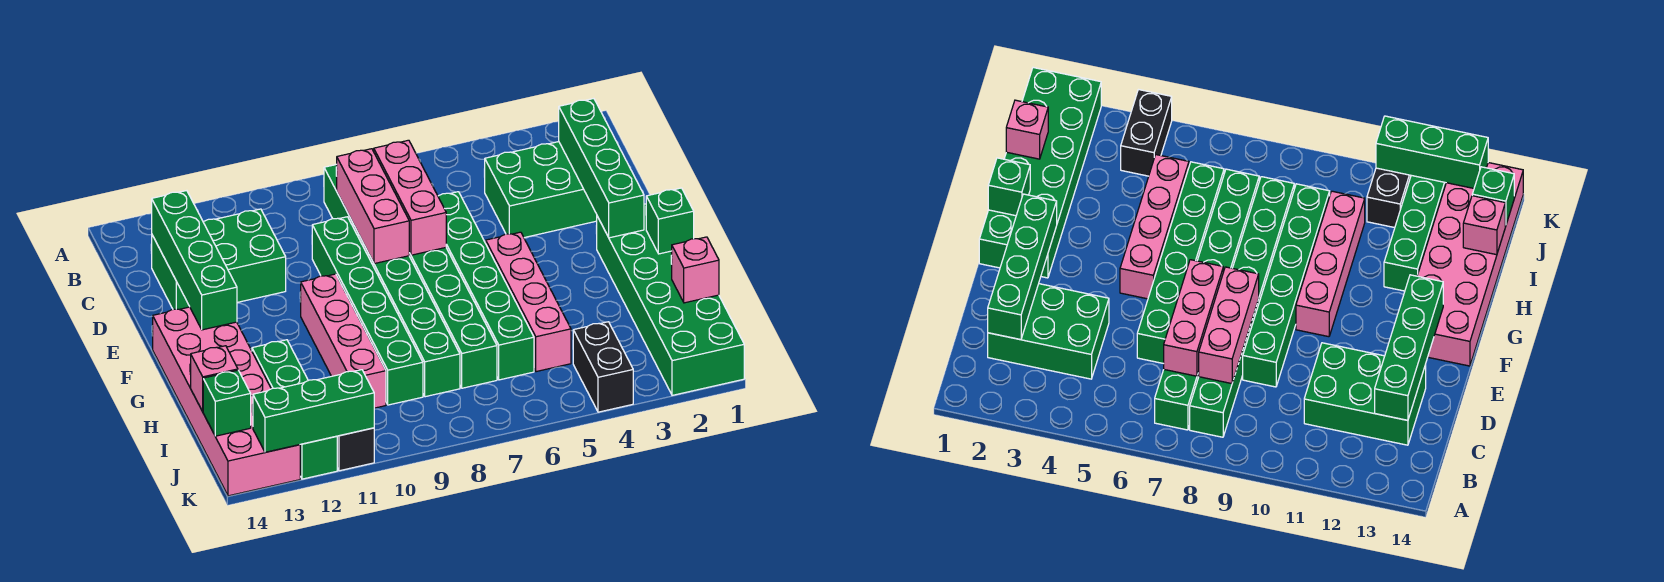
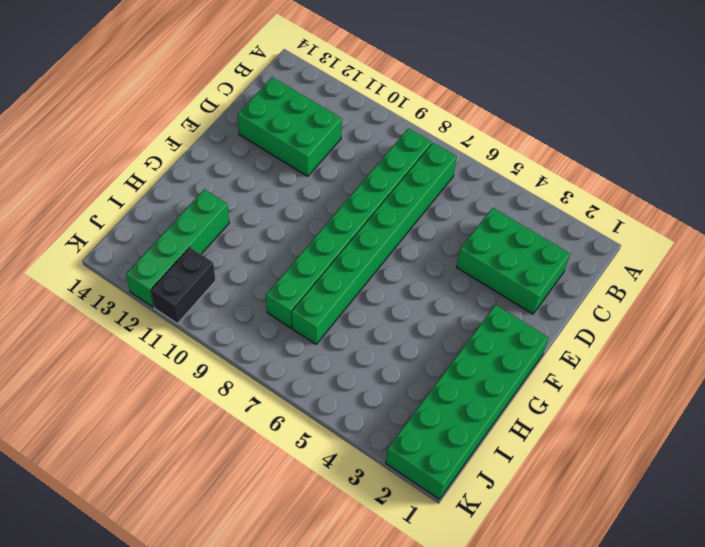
none -> green 1x6 brick [438,192,534,380]
none -> green 1x6 brick [312,217,423,405]
none -> pink 1x4 brick [486,232,571,372]

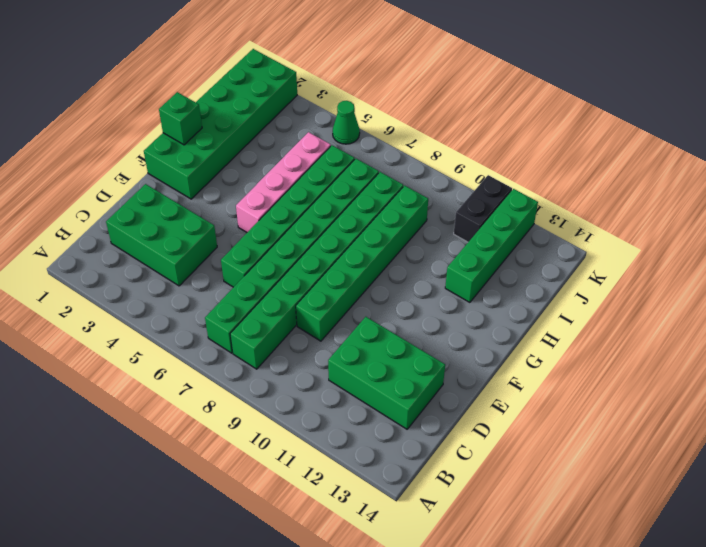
green 1x1 cone [333,101,360,144] -> none
none -> pink 1x4 brick [301,274,386,408]
none -> pink 2x6 brick [153,307,300,496]
none -> black 1x2 brick [573,322,633,412]

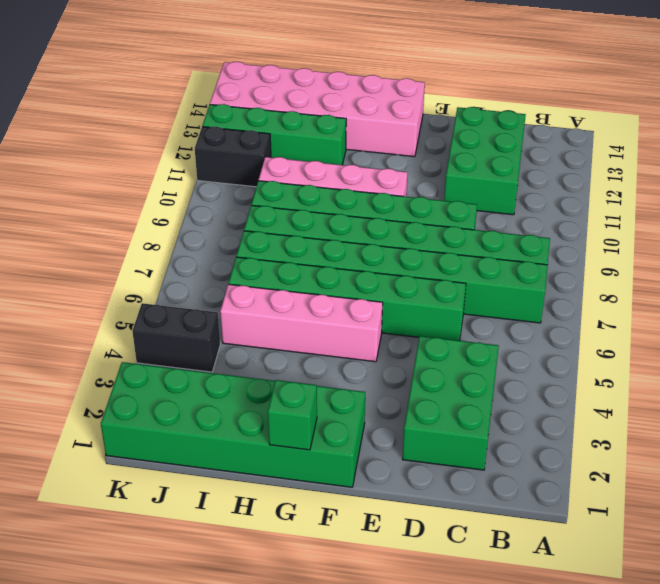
none -> green 1x4 brick [559,99,644,238]
none -> pink 1x3 brick [374,140,446,255]
none -> pink 1x3 brick [336,149,409,264]

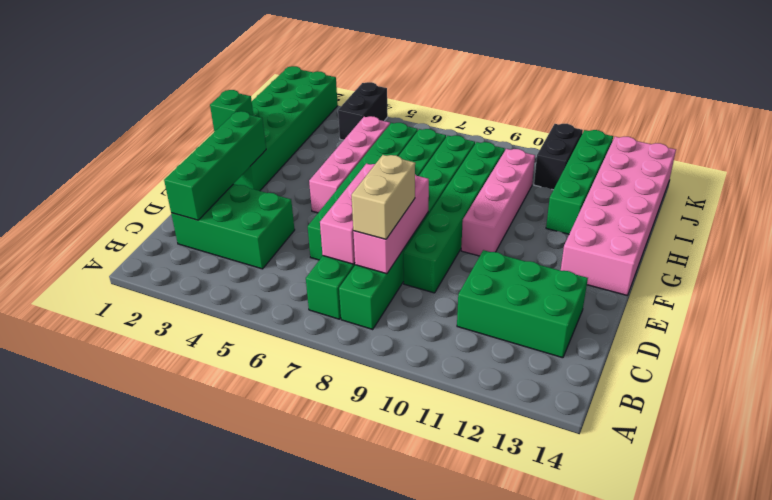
tan 1x2 brick [352,155,415,239] -> none
none -> green 1x4 brick [151,191,237,330]
none -> pink 1x1 brick [672,237,719,303]
none -> pink 1x1 brick [191,346,238,411]

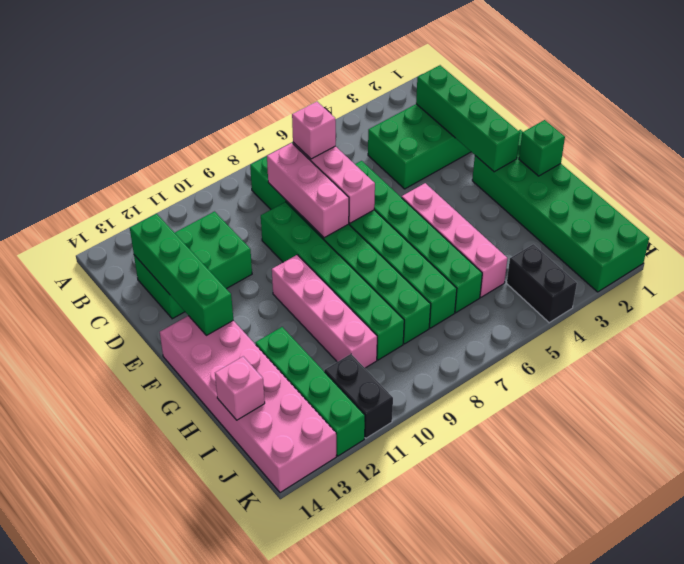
pink 1x1 brick [292,102,336,159] -> pink 1x1 brick moved to [672,237,719,303]
none -> green 1x1 brick [203,370,251,436]
none -> green 1x3 brick [253,370,374,452]

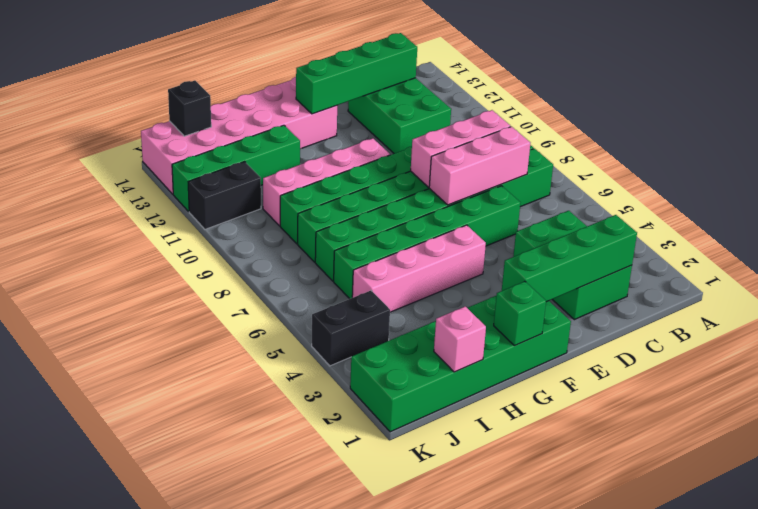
black 1x1 brick [168,81,211,136] -> green 1x1 brick [203,370,251,436]
none -> pink 1x1 brick [191,346,238,411]
none -> green 1x3 brick [253,370,374,452]

